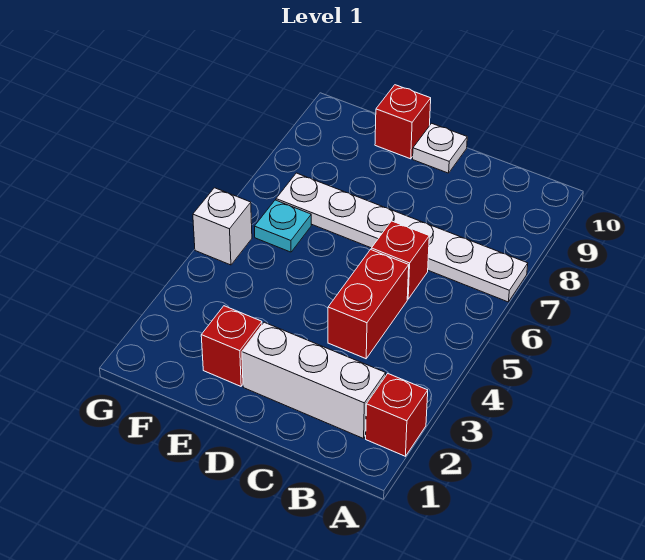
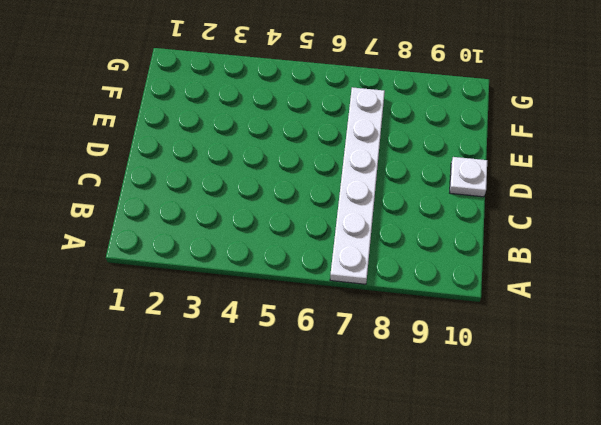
none -> red 1x1 brick [366,374,428,456]
none -> white 1x3 brick [242,322,386,439]

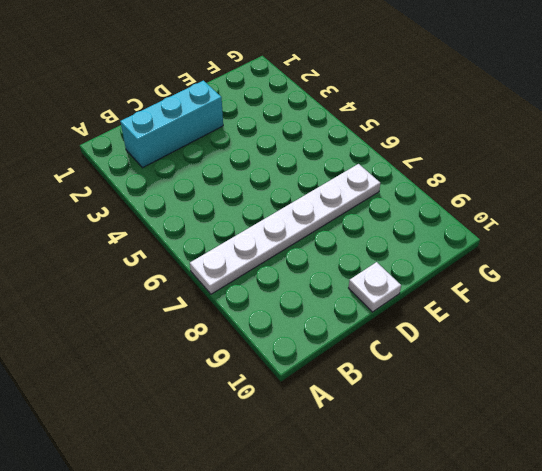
cyan 1x3 brick [120,81,223,168] -> white 1x3 brick [242,322,386,439]
none -> red 1x1 brick [366,374,428,456]
none -> red 1x2 brick [328,250,409,359]

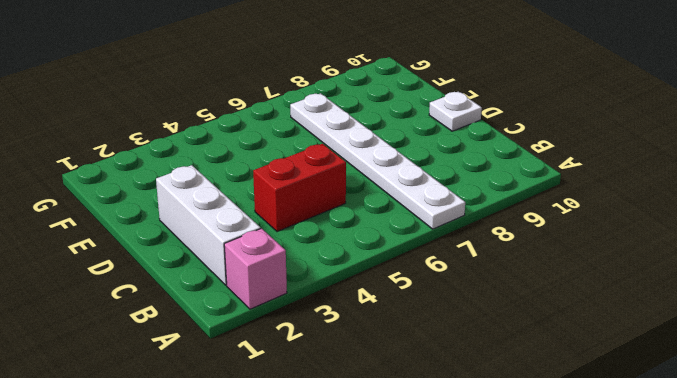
pink 1x1 brick [224,228,287,309] -> red 1x1 brick [366,374,428,456]
none -> red 1x1 brick [371,221,429,299]
none -> red 1x1 brick [201,306,262,386]

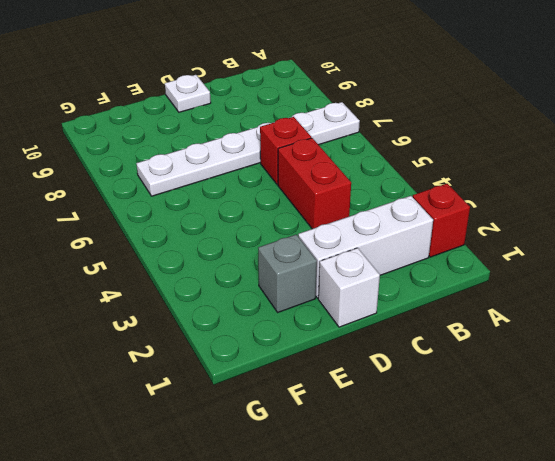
white 1x1 brick [318,248,380,327] -> white 1x1 brick moved to [193,188,252,265]
grey 1x1 brick [258,234,317,312] -> red 1x1 brick [201,306,262,386]
none -> red 1x1 brick [375,85,431,159]
none -> cyan 1x1 plate [255,200,311,252]

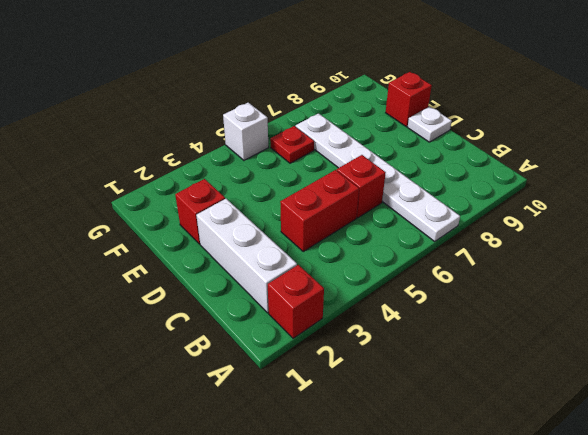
red 1x1 plate [270,126,314,163] -> cyan 1x1 plate [255,200,311,252]

